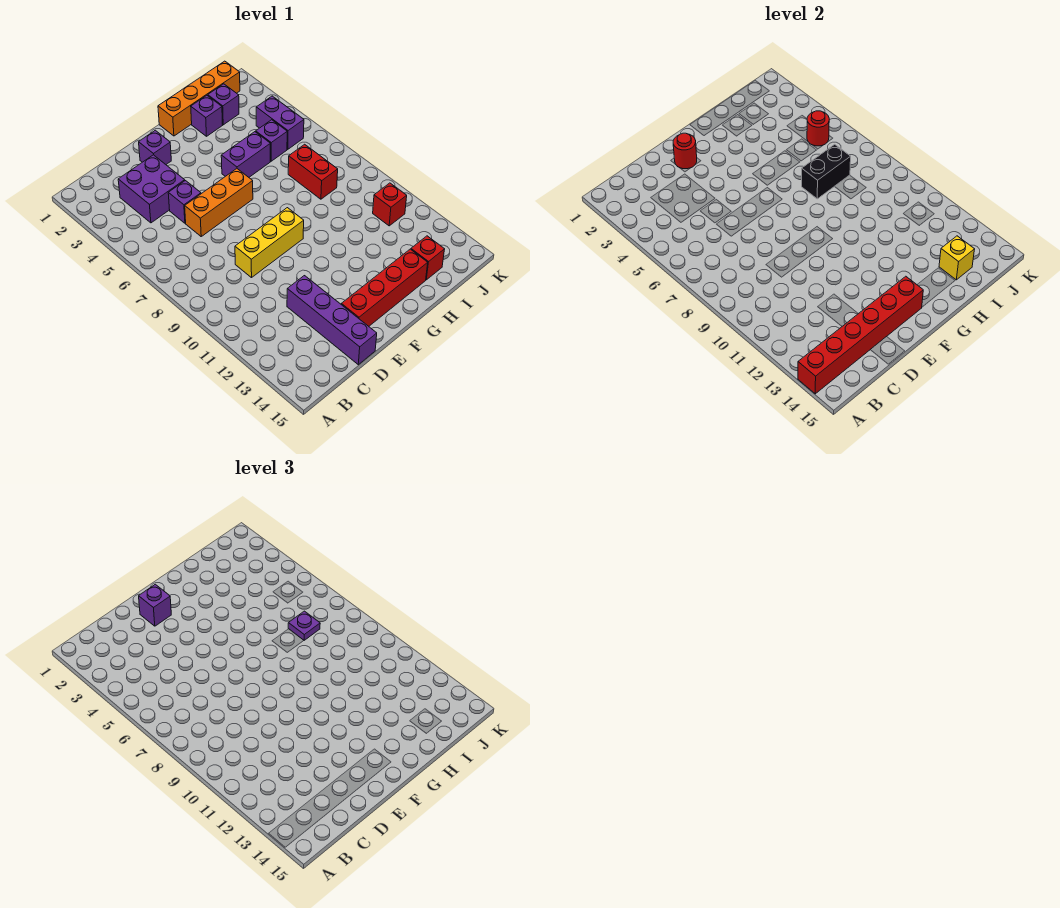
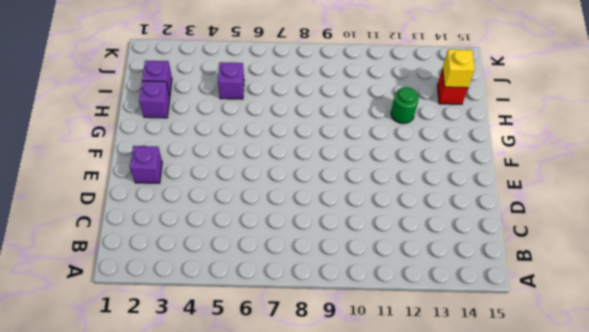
green 1x1 round brick [391,87,419,124] -> none
none -> purple 2x2 brick [118,155,185,223]
none -> purple 1x1 brick [168,181,201,223]
none -> orange 1x3 brick [185,169,253,236]

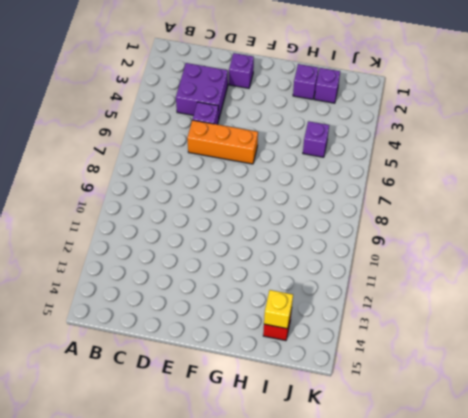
none -> yellow 1x3 brick [235,208,304,278]
none -> purple 1x4 brick [287,276,377,365]
none -> red 1x4 brick [341,249,428,326]

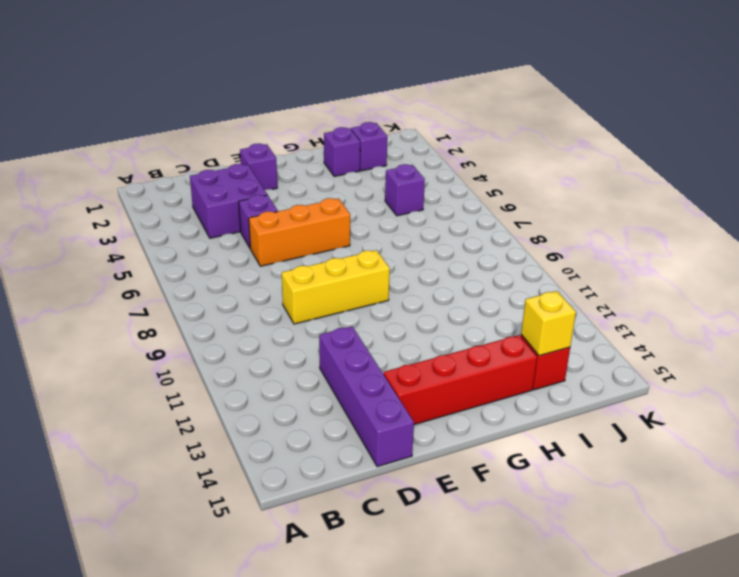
none -> orange 1x4 brick [158,61,240,136]
none -> purple 1x2 brick [221,132,270,177]
none -> red 1x2 brick [288,144,338,199]

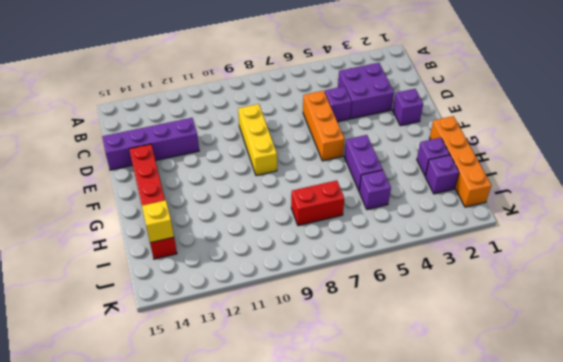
none -> purple 1x2 brick [256,96,304,149]
none -> red 1x1 brick [373,183,407,226]
none -> red 1x6 brick [798,276,923,394]

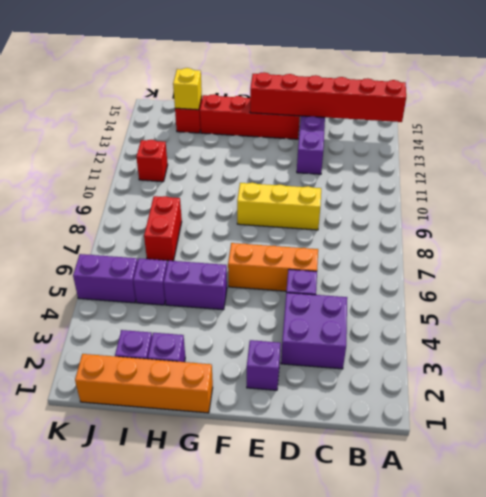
purple 1x2 brick [73,254,138,303] -> purple 1x2 brick turned to [256,96,304,149]
none -> red 1x1 round brick [673,133,697,169]
none -> black 1x2 brick [802,144,851,199]
none -> red 1x1 round brick [807,111,829,146]

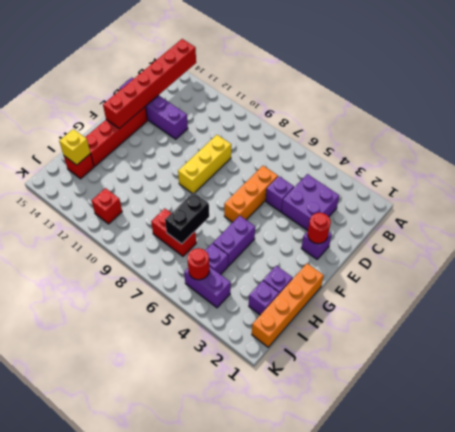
none -> purple 1x1 brick [139,584,171,626]
none -> purple 1x1 plate [288,611,320,640]

